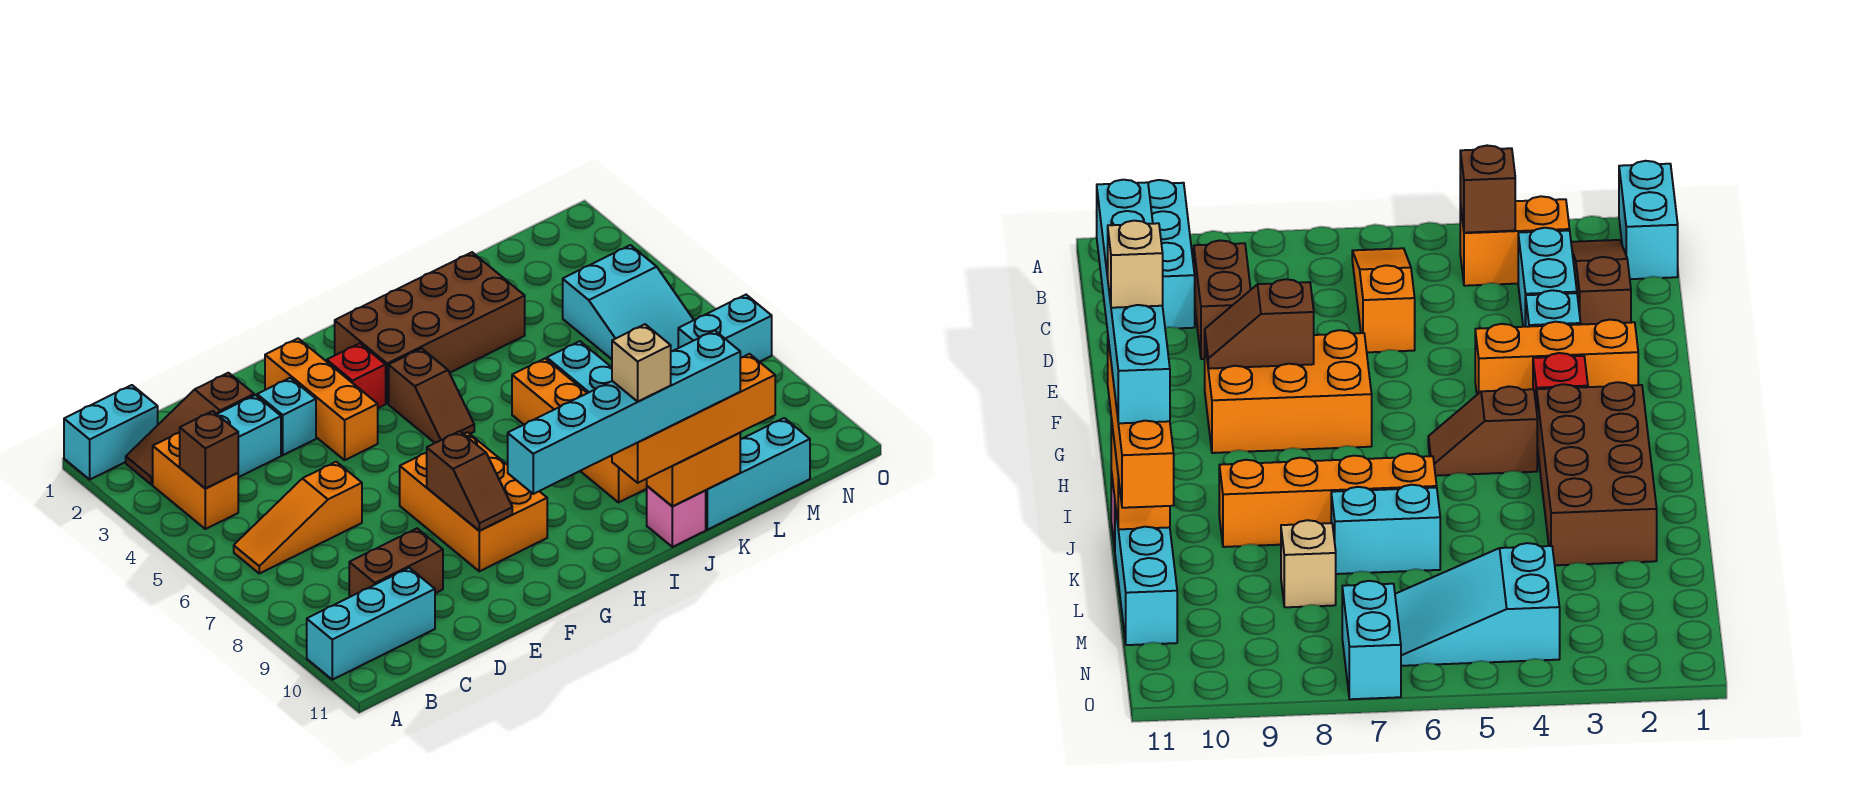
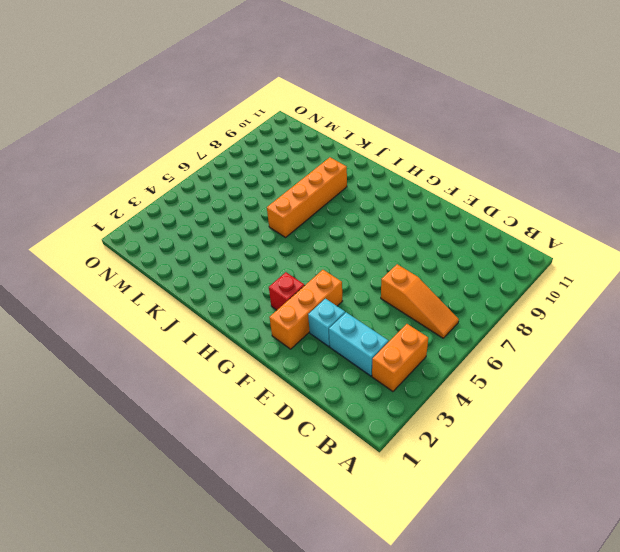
none -> cyan 1x2 brick [64,385,158,479]
none -> cyan 1x3 brick [307,568,435,680]
none -> brown 1x3 slope [126,373,254,485]

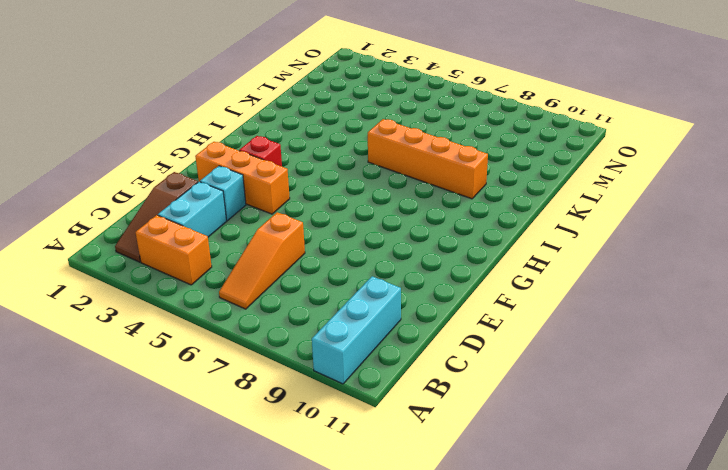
none -> cyan 1x2 brick [64,385,158,479]
none -> brown 1x2 brick [349,529,443,597]
none -> orange 2x3 brick [400,432,547,571]

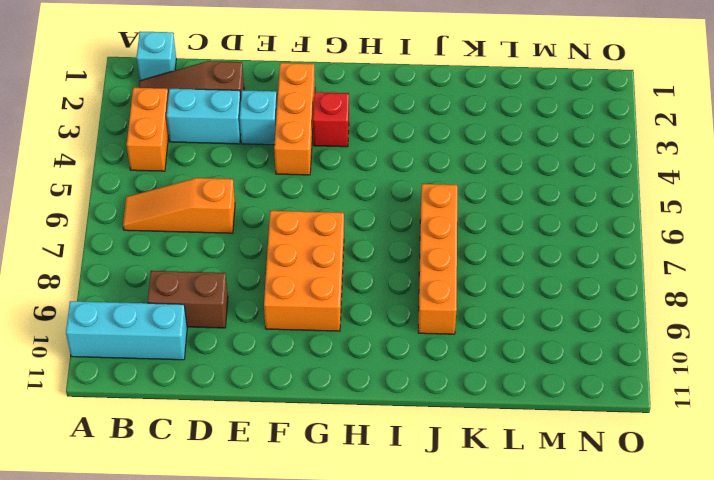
cyan 1x1 brick [137,31,176,81] -> cyan 1x2 brick [64,385,158,479]
none -> brown 2x4 brick [335,252,525,403]
none -> brown 1x2 slope [389,348,474,443]
none -> pink 1x1 brick [647,486,706,547]

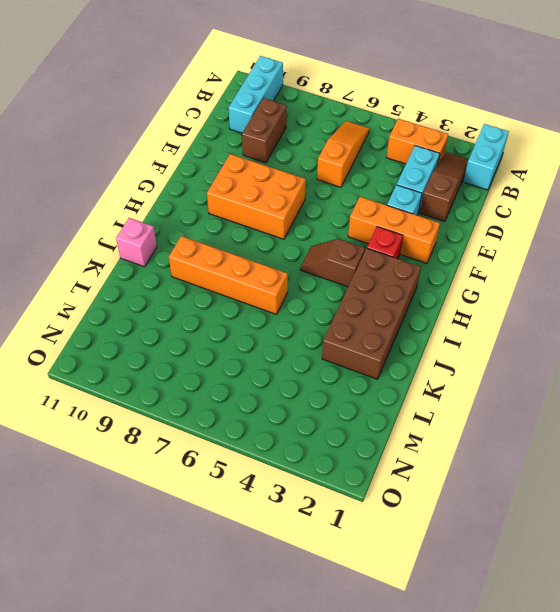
none -> cyan 1x2 brick [547,341,612,393]
none -> cyan 1x3 brick [705,418,810,530]
none -> tan 1x1 brick [1281,520,1336,607]

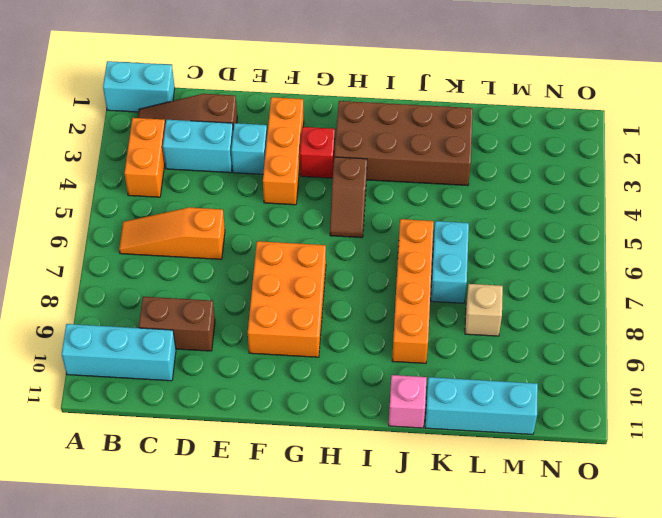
none -> cyan 2x3 slope [563,245,693,359]
none -> cyan 1x2 brick [678,295,772,362]
none -> brown 1x1 brick [179,411,238,488]

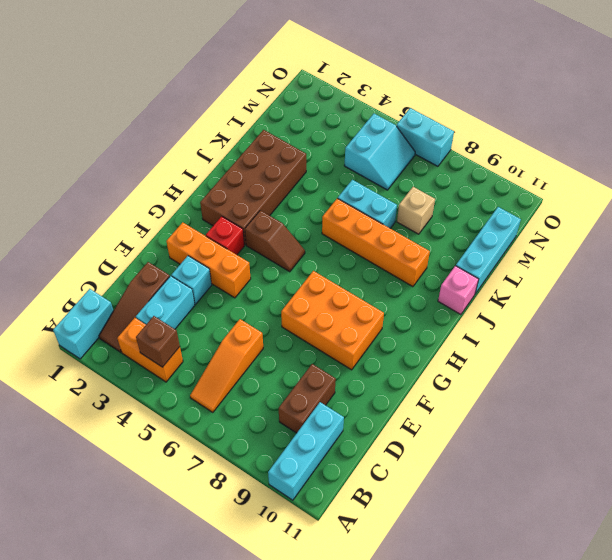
cyan 2x2 slope [344,114,415,190] -> cyan 2x3 slope [563,245,693,359]
cyan 1x2 brick [397,108,454,166] -> cyan 1x2 brick turned to [678,295,772,362]
none -> brown 1x2 slope [427,431,512,531]
none -> orange 1x2 brick [647,433,740,507]
none -> orange 1x4 brick [612,354,775,483]

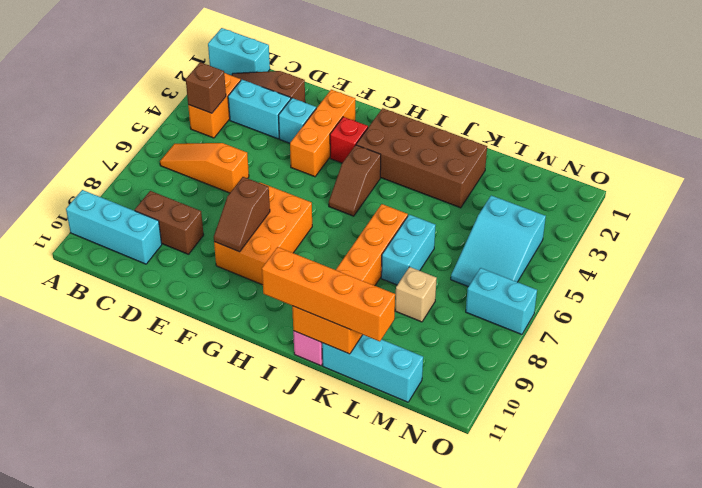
none -> cyan 1x6 brick [508,330,740,494]
none -> tan 1x1 brick [612,324,671,402]

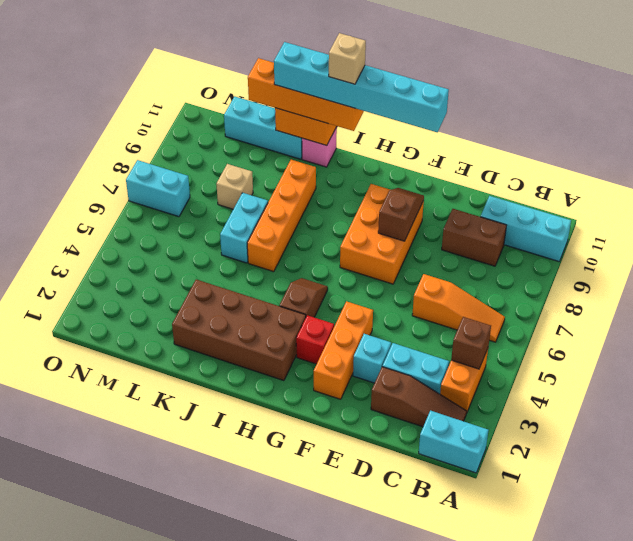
none -> cyan 2x3 slope [563,245,693,359]

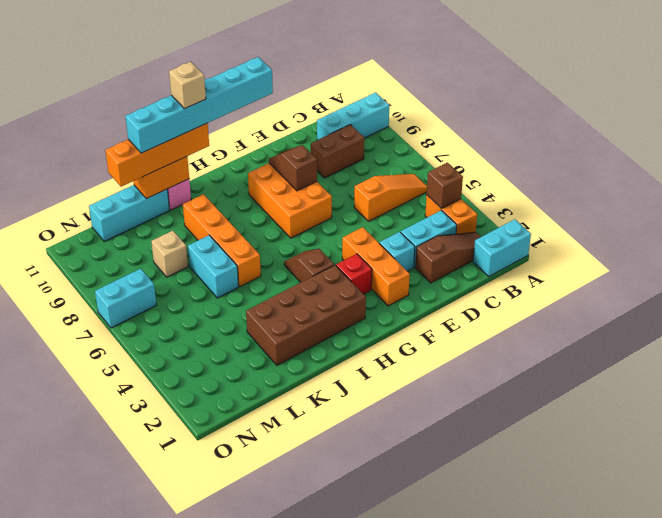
none -> cyan 2x3 slope [563,245,693,359]

